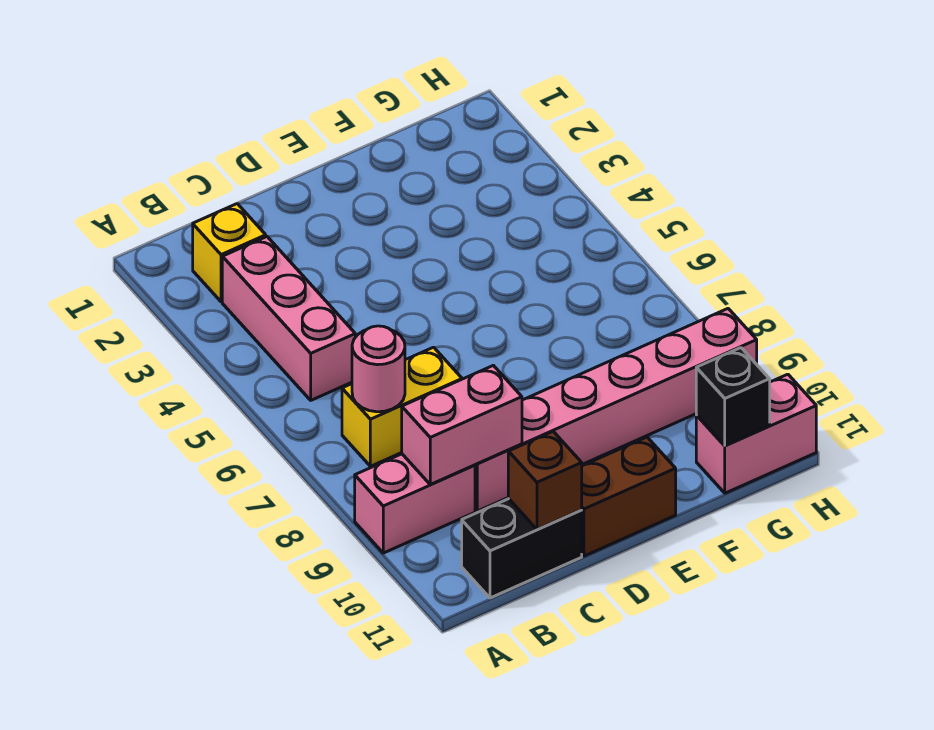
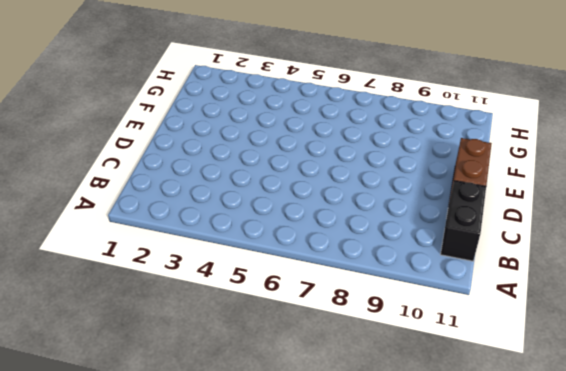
none -> pink 1x2 brick [355,454,475,553]
none -> yellow 1x1 brick [193,204,266,302]
none -> pink 1x3 brick [222,237,355,400]

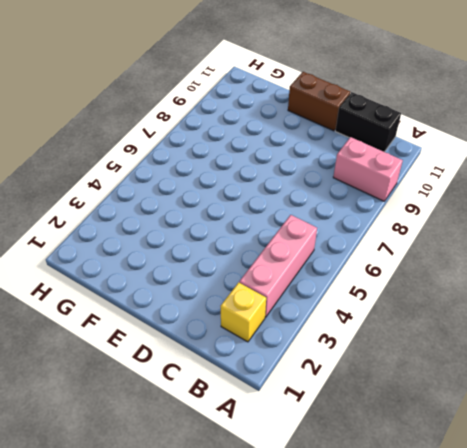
none -> yellow 1x2 brick [342,347,462,466]
none -> pink 1x6 brick [475,309,757,511]
none -> pink 1x2 brick [696,374,816,493]

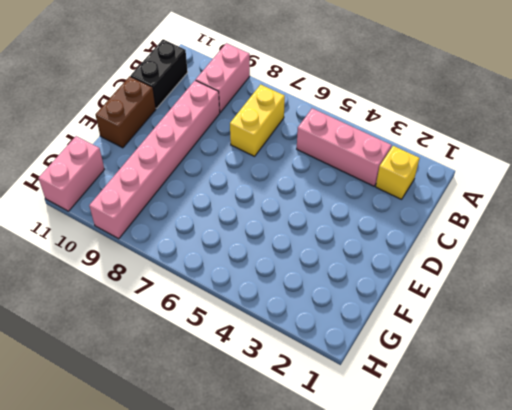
none -> pink 1x1 round brick [352,326,405,412]
none -> pink 1x2 brick [402,365,522,484]
none -> brown 1x1 brick [508,431,582,529]

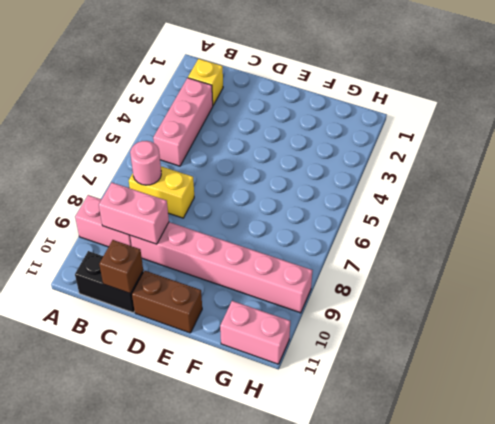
none -> black 1x1 brick [696,348,770,446]

